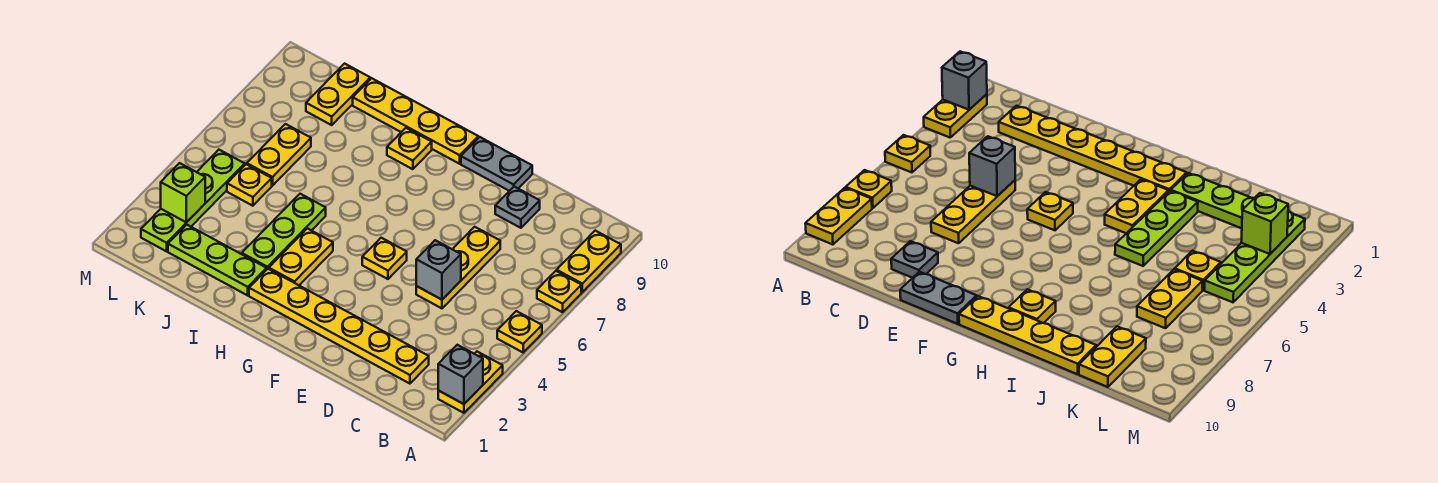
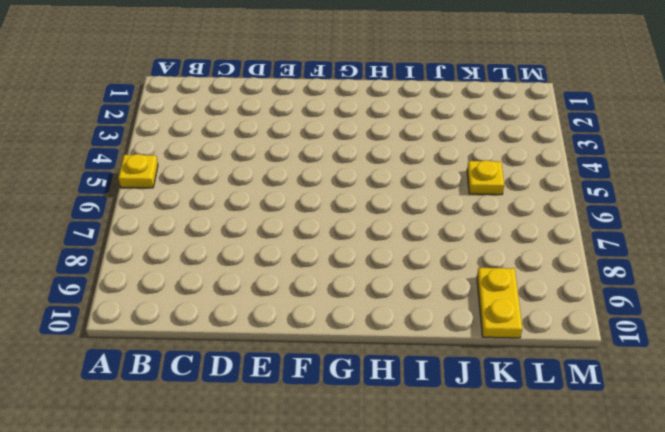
none -> yellow 1x2 plate [438,352,503,413]
none -> yellow 1x1 plate [537,271,581,312]
none -> yellow 1x2 plate [557,231,621,292]

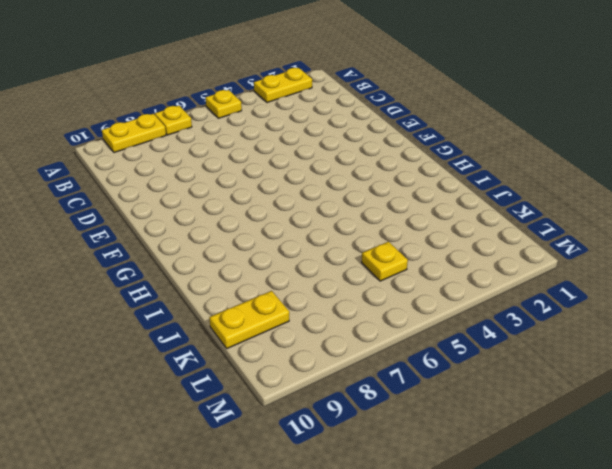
none -> yellow 1x6 plate [249,269,429,384]
none -> yellow 1x3 plate [416,227,500,308]
none -> grey 1x1 plate [495,187,540,228]

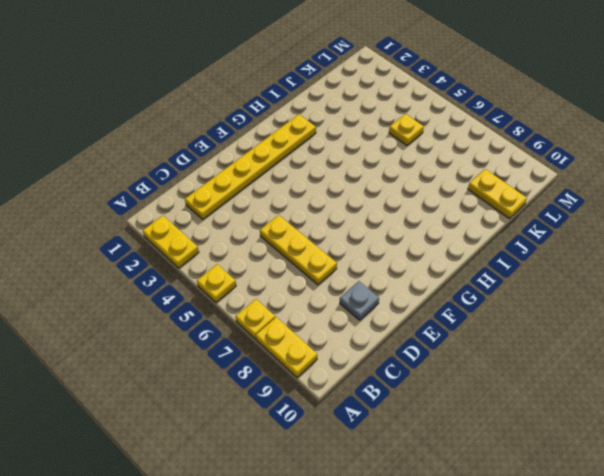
none -> grey 1x2 plate [461,137,532,191]
none -> yellow 1x1 plate [362,238,407,279]
none -> yellow 1x4 plate [353,78,478,164]

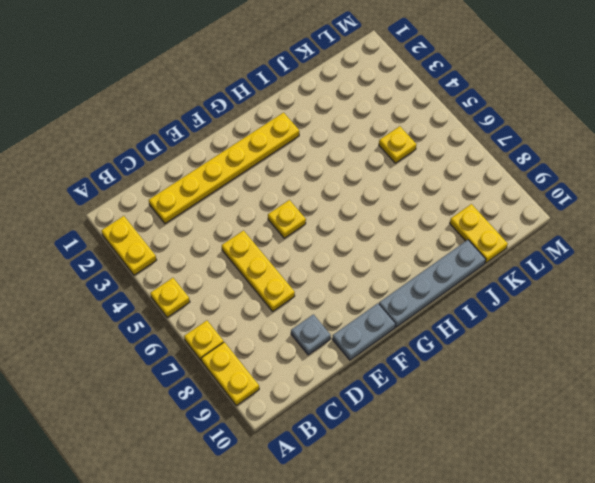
grey 1x4 plate [379,240,486,327] -> yellow 1x4 plate [353,78,478,164]
none -> yellow 1x2 plate [269,228,333,285]
none -> yellow 1x1 plate [387,128,432,169]
none -> lime 1x3 plate [168,225,267,295]

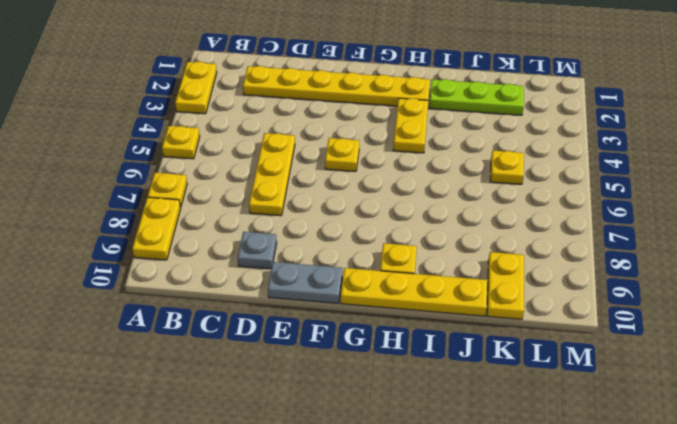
none -> lime 1x3 plate [242,194,326,269]
none -> yellow 1x2 plate [247,124,311,186]
none -> lime 1x4 plate [141,150,245,251]

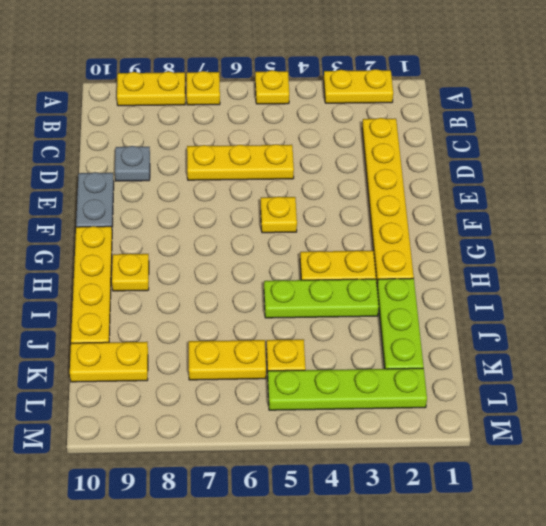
none -> grey 1x1 brick [438,345,483,404]
none -> grey 1x1 brick [416,240,461,300]
none -> lime 1x1 brick [161,163,205,222]

